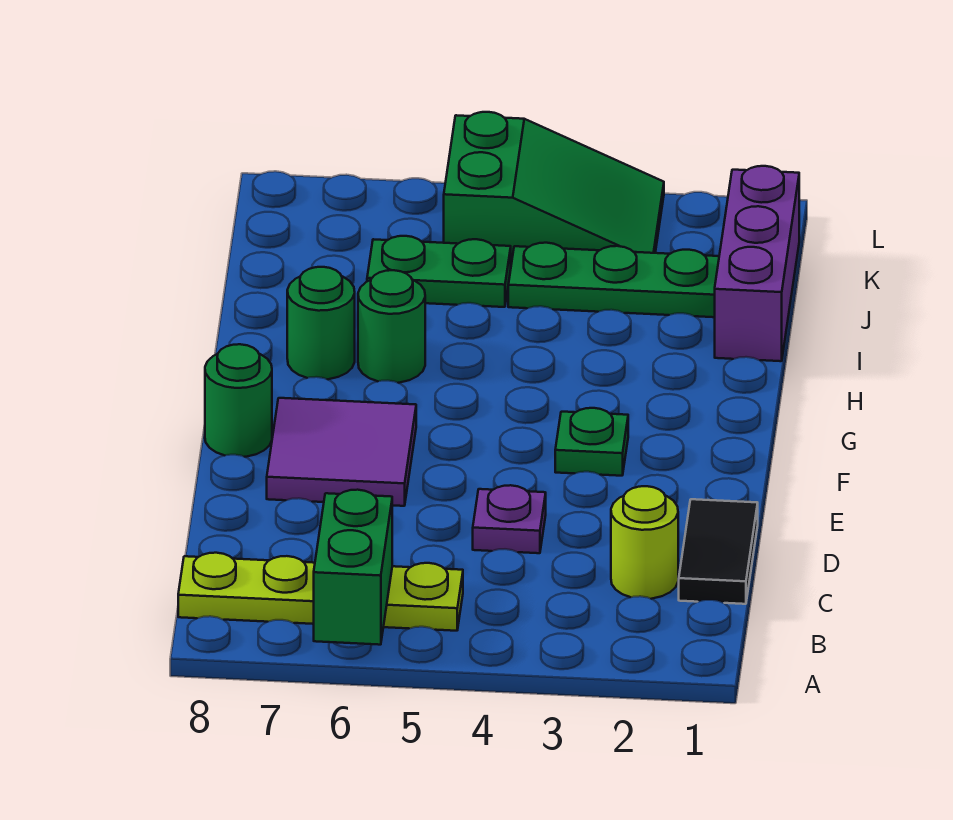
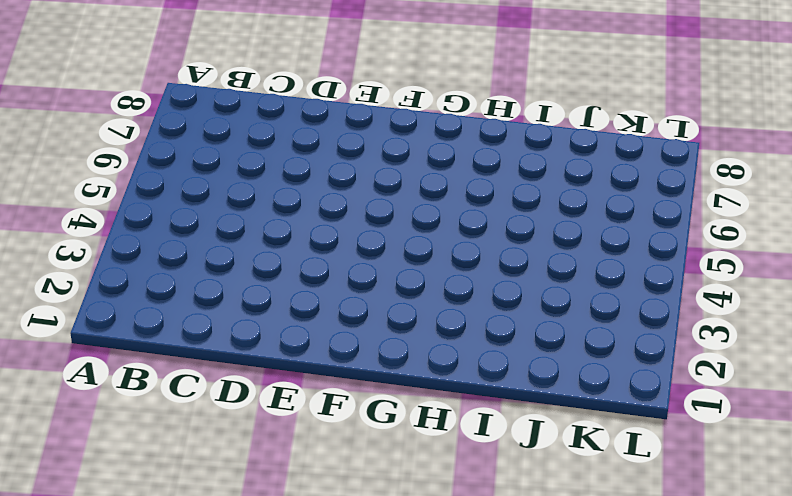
none -> lime 1x4 plate [178,553,463,631]
none -> black 1x2 tile [679,499,758,604]
none -> lime 1x1 round brick [611,486,678,599]

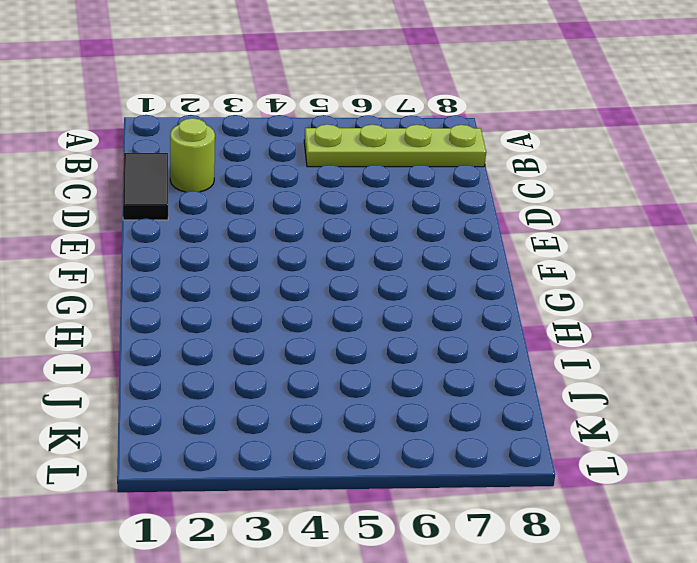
none -> purple 1x1 plate [473,485,546,553]
none -> purple 2x2 tile [267,398,416,506]
none -> green 1x1 plate [555,408,628,476]

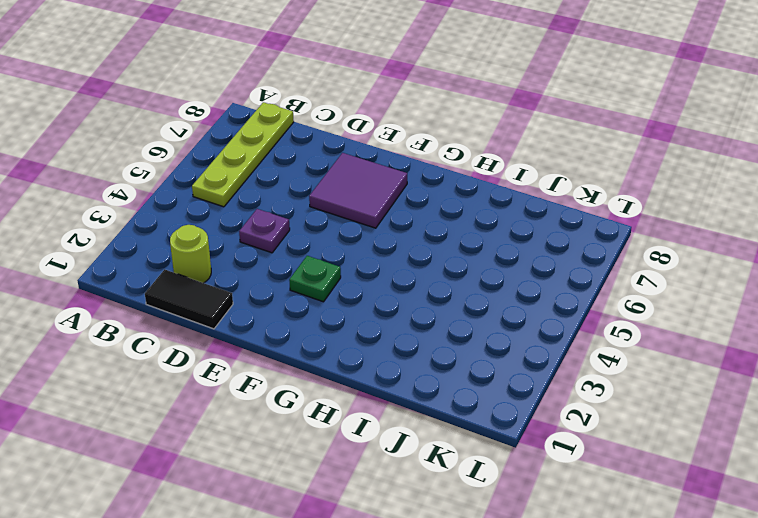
none -> green 1x1 round brick [205,344,272,457]
none -> green 1x1 round brick [358,270,425,383]
none -> green 1x1 round brick [287,267,355,379]

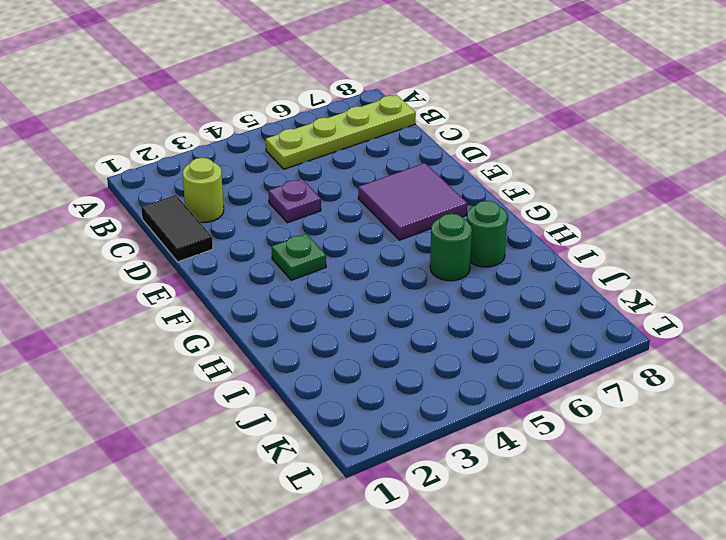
none -> green 1x1 round brick [205,344,272,457]
none -> purple 1x3 brick [715,166,799,361]
none -> green 1x3 plate [508,243,719,317]

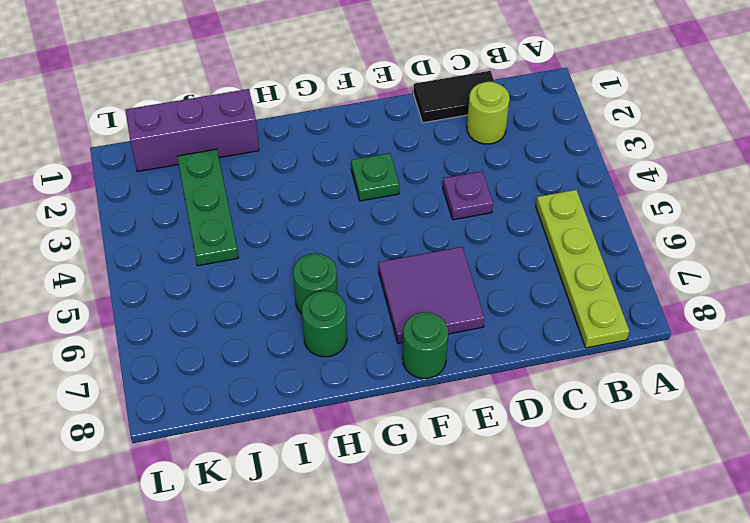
none -> green 1x2 plate [367,236,511,307]
none -> green 2x3 slope [444,112,664,264]
none -> green 1x2 brick [314,490,392,645]

